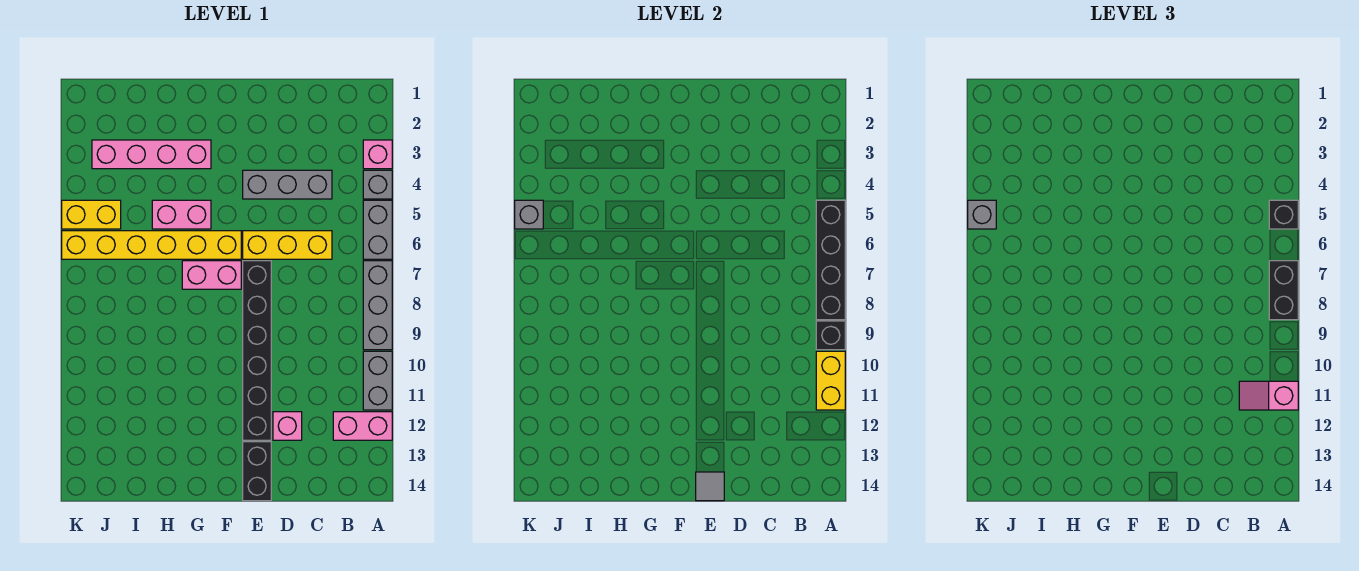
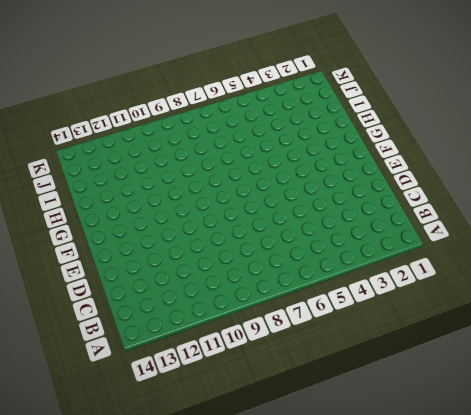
none -> pink 1x1 brick [363,140,392,169]
none -> grey 1x1 brick [363,170,392,199]
none -> grey 1x2 brick [363,200,392,259]

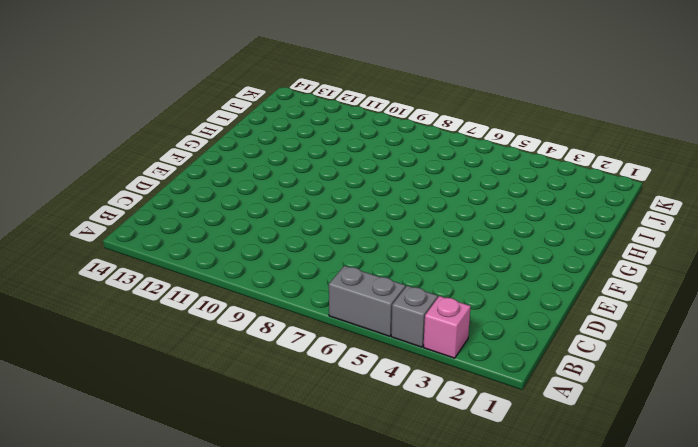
none -> grey 1x3 brick [363,261,392,350]
none -> grey 1x2 brick [363,351,392,410]
none -> pink 1x2 brick [333,412,392,440]

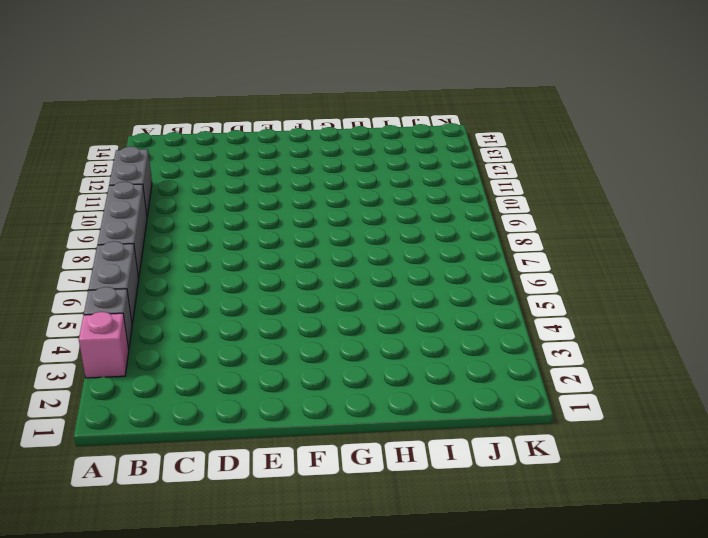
none -> pink 1x2 brick [333,412,392,440]
none -> grey 1x3 brick [243,170,332,199]
none -> yellow 1x3 brick [243,231,332,259]

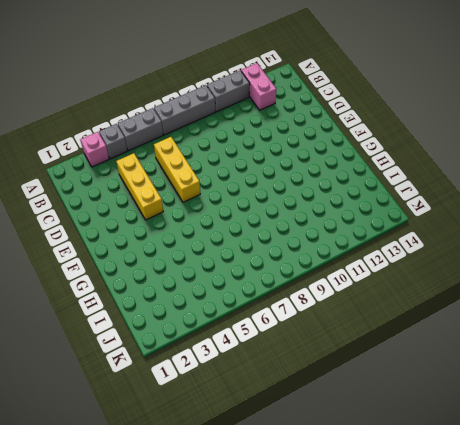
yellow 1x3 brick [116,153,163,220] -> grey 1x3 brick [243,170,332,199]
none -> pink 1x1 brick [273,412,302,440]
none -> black 1x6 brick [243,261,271,440]
none -> black 1x2 brick [243,442,271,501]

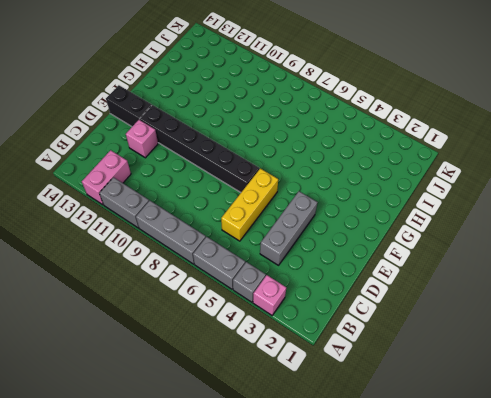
none -> yellow 1x6 brick [62,231,241,259]
none -> pink 1x2 brick [182,261,241,289]
none -> pink 1x4 brick [92,140,211,169]

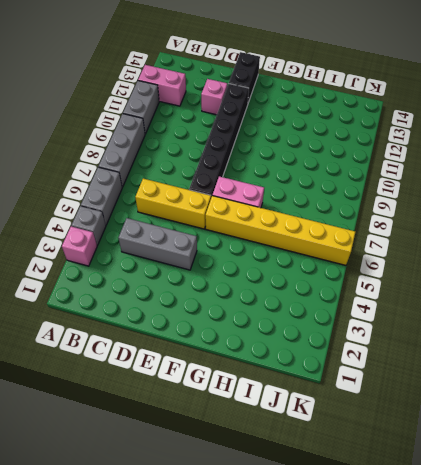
none -> pink 1x4 brick [92,140,211,169]
none -> pink 1x2 brick [152,200,211,229]
none -> yellow 1x2 brick [62,200,121,229]

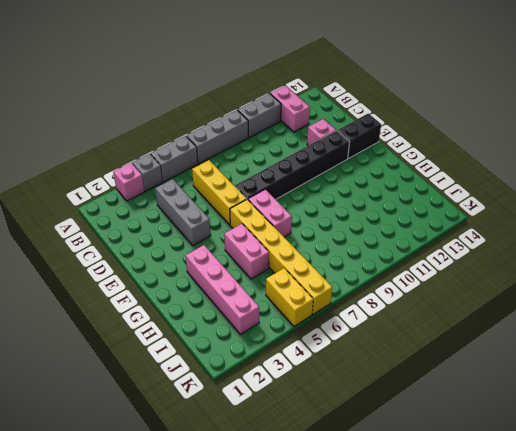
none -> black 1x4 brick [816,200,845,320]
none -> black 1x1 brick [816,321,845,350]
none -> yellow 1x2 brick [816,351,845,410]

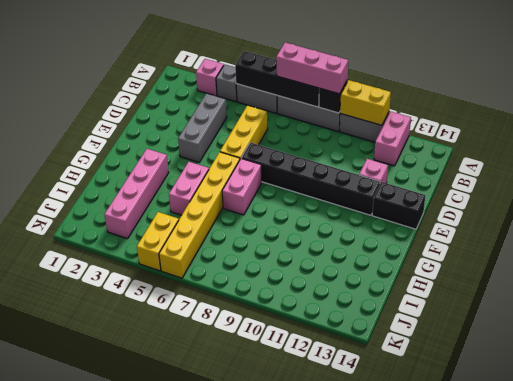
pink 1x3 brick [276,43,348,94] -> black 1x2 brick [1269,261,1298,320]
none -> grey 1x1 tile [696,472,724,501]
none -> grey 1x1 brick [515,200,543,229]
none -> black 1x1 brick [1269,200,1298,229]

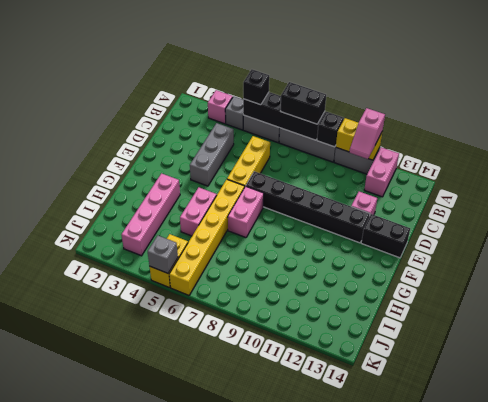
none -> grey 1x1 tile [696,472,724,501]
none -> grey 1x1 brick [968,200,996,229]

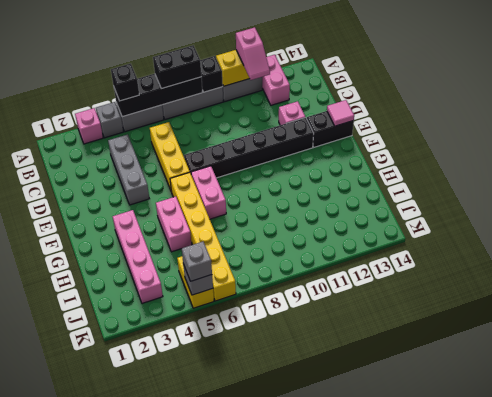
pink 1x1 tile [327,100,354,126] -> grey 1x1 tile [696,472,724,501]

